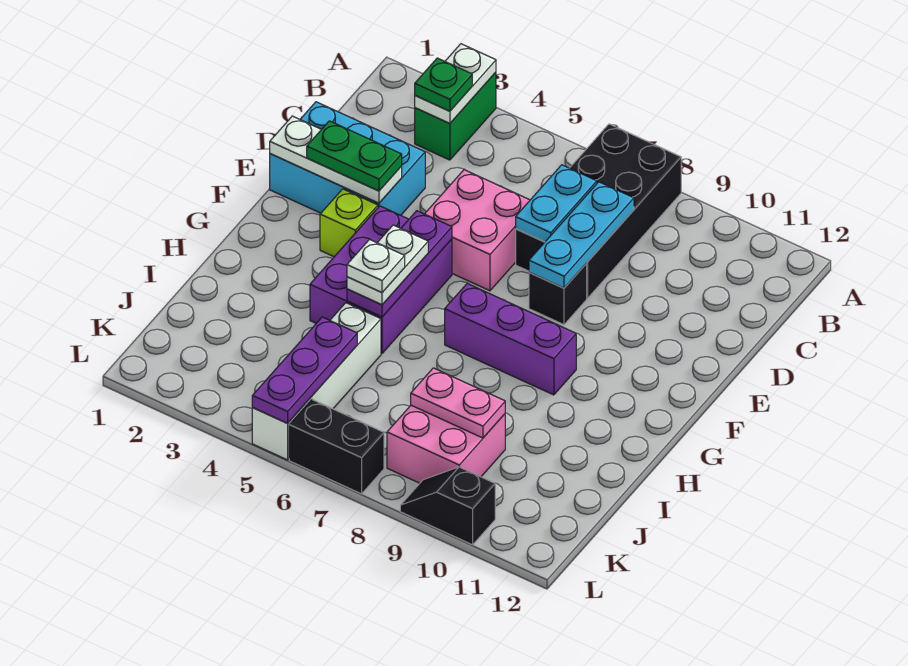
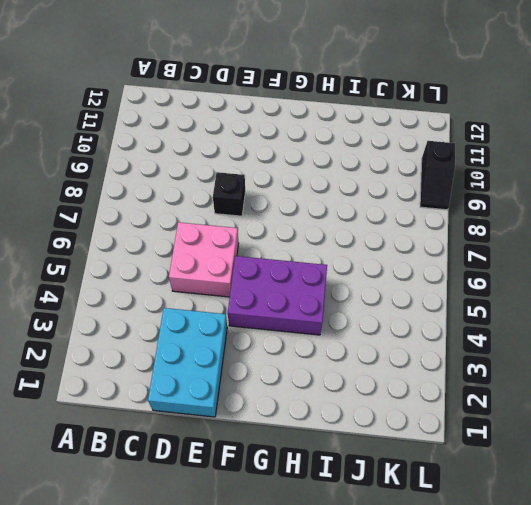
none -> green 1x2 brick [415,72,496,160]
none -> black 2x4 brick [516,124,681,298]
none -> lime 1x1 brick [320,189,378,257]

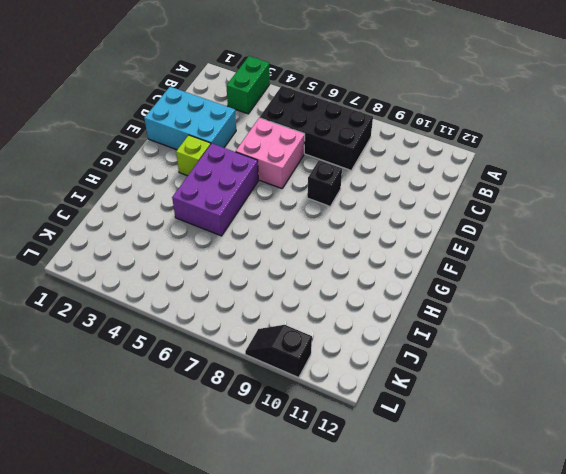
black 2x4 brick [260,86,373,170] -> black 2x4 brick turned to [516,124,681,298]
none -> purple 1x3 brick [445,284,576,395]
none -> white 1x4 brick [252,303,381,460]
none -> pink 2x2 brick [387,405,505,483]

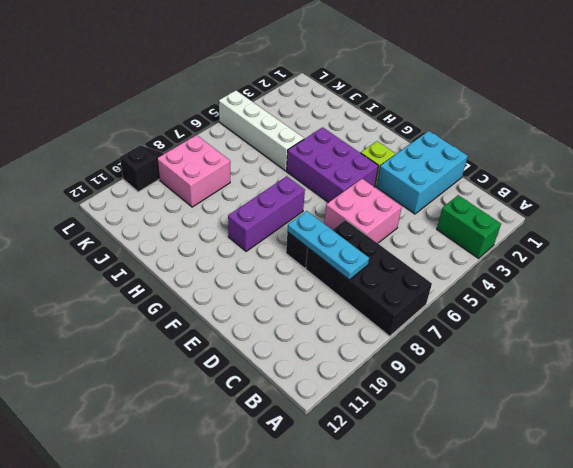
none -> black 1x2 brick [289,400,384,494]
none -> white 1x2 plate [415,44,496,123]
none -> cyan 1x2 plate [516,165,597,242]

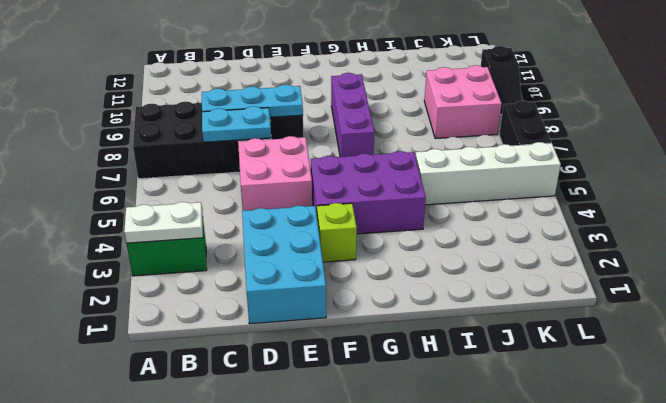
none -> white 1x3 plate [270,116,402,203]
none -> purple 1x3 plate [347,211,452,317]
none -> purple 1x3 plate [252,317,357,423]

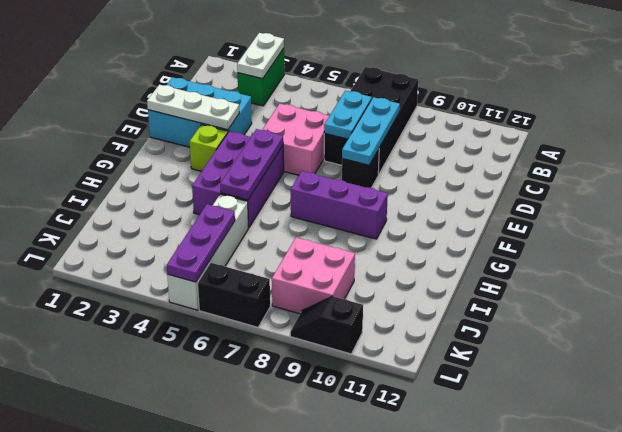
none -> pink 1x2 plate [411,368,505,438]
none -> green 1x1 plate [415,58,472,111]
none -> green 1x2 plate [307,121,402,191]

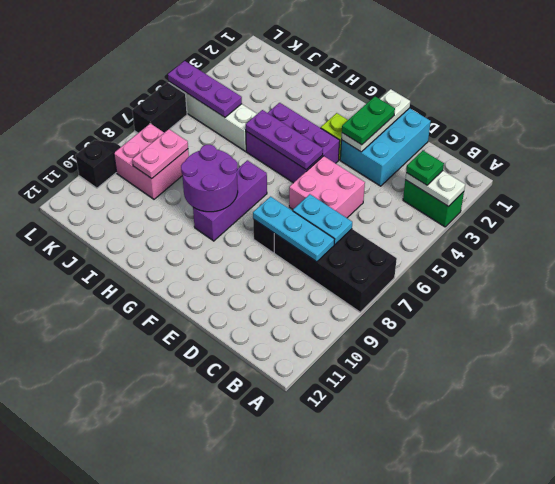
purple 2x2 round brick [181,145,238,212] -> none
none -> white 1x2 plate [347,225,428,305]
none -> white 1x1 plate [347,239,405,292]

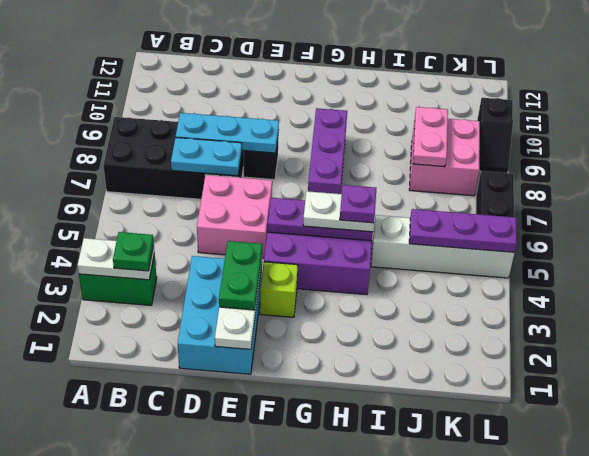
purple 1x1 plate [340,185,376,223] -> white 1x1 plate [347,239,405,292]

